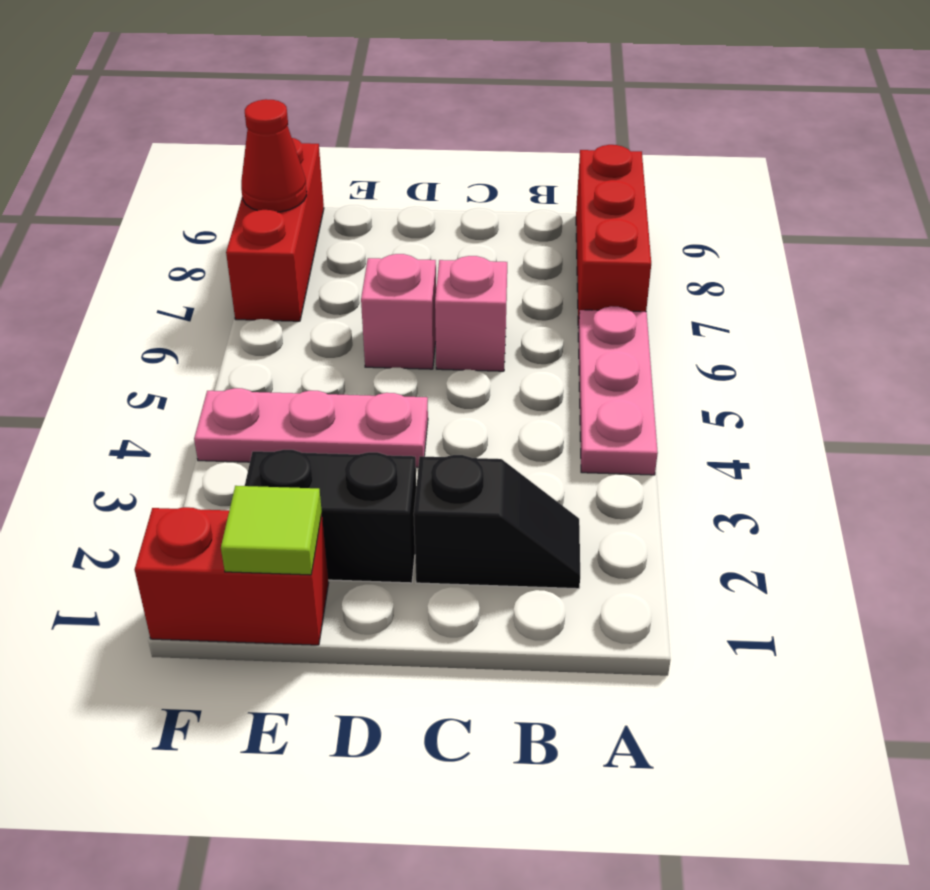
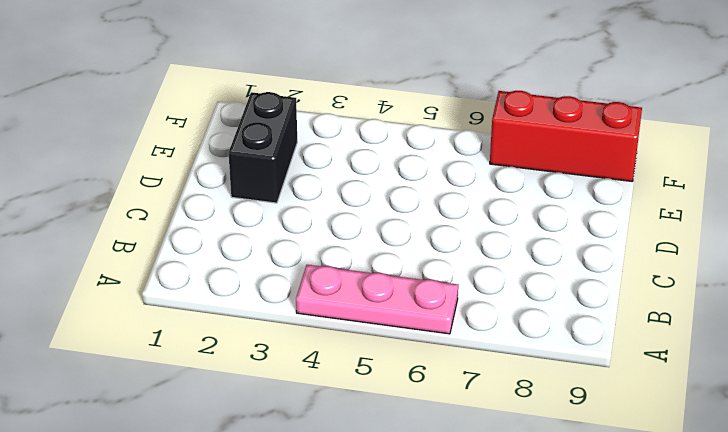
none -> red 1x3 brick [576,145,651,328]
none -> black 1x2 slope [414,455,580,589]

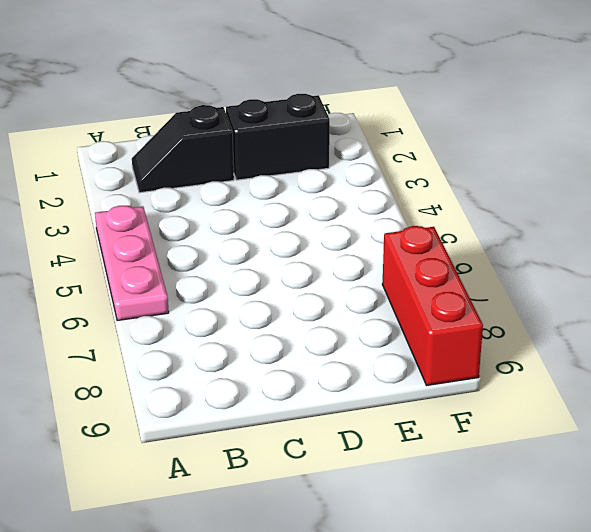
none -> red 1x3 brick [576,145,651,328]
none -> pink 1x1 brick [435,256,507,371]

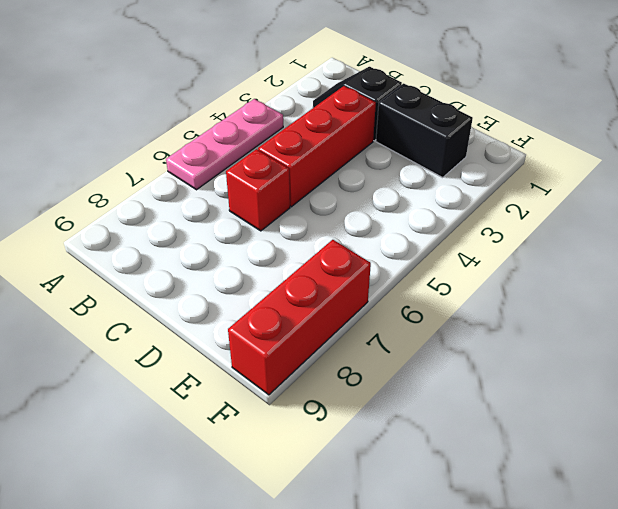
red 1x3 brick [258,86,376,207] -> red 1x3 brick moved to [576,145,651,328]
red 1x1 brick [226,149,290,231] -> pink 1x1 brick [435,256,507,371]
none -> pink 1x3 plate [194,388,428,468]
none -> pink 1x1 brick [361,254,436,369]

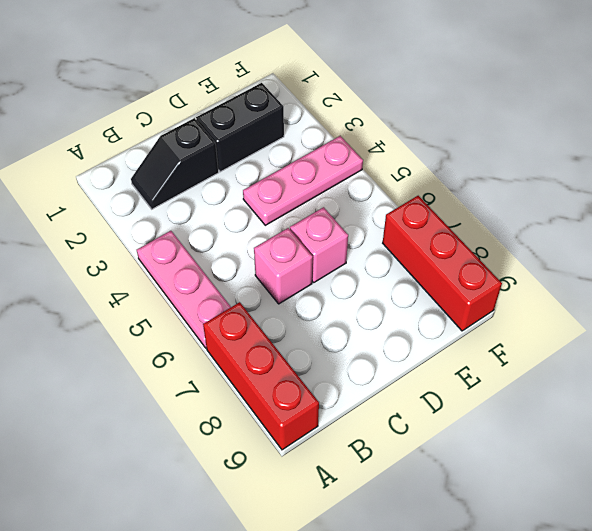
none -> red 1x2 brick [135,507,328,645]
none -> lime 1x1 tile [221,486,322,575]

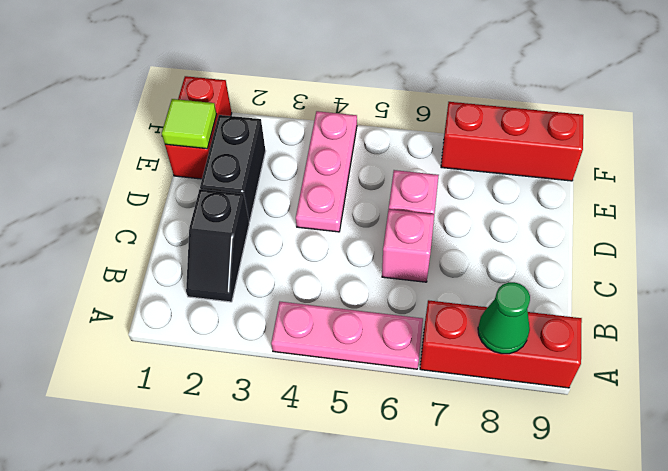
green 1x1 cone [478,282,530,354] -> none
none -> red 1x1 cone [241,99,307,212]

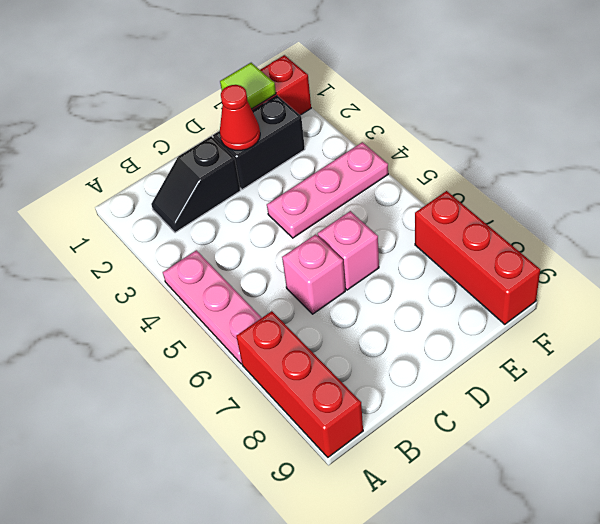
red 1x1 cone [220,85,260,150] -> red 1x1 cone moved to [241,99,307,212]

